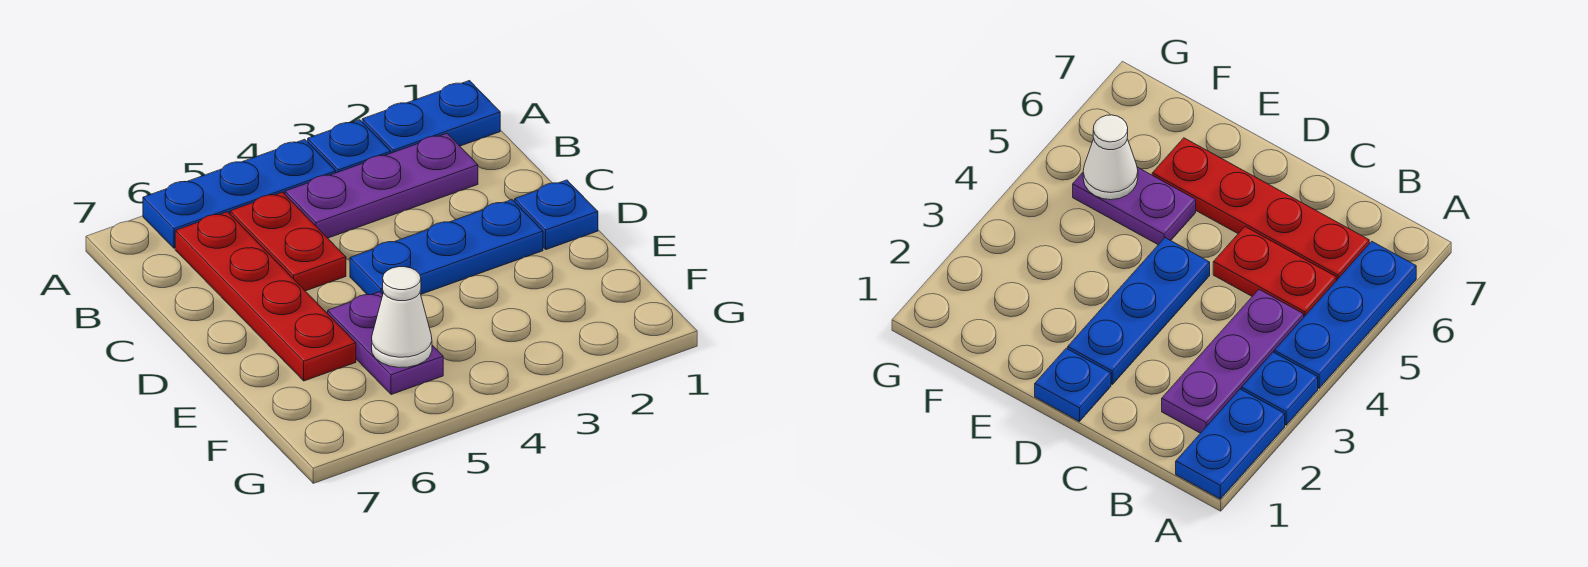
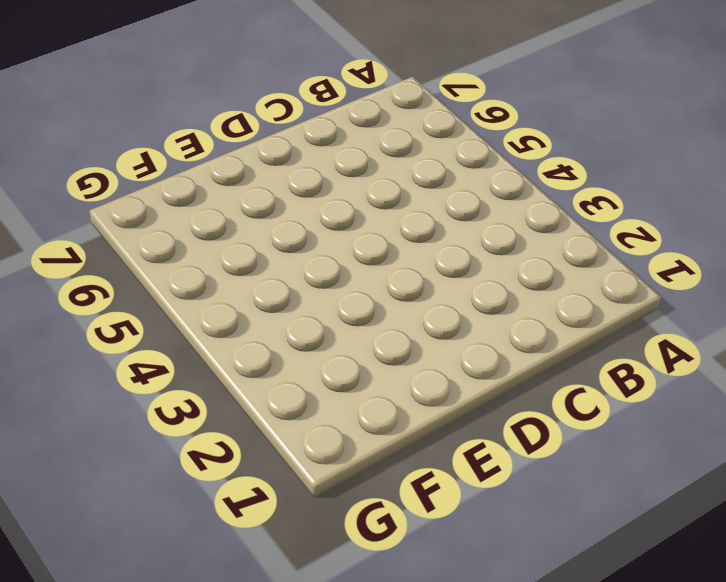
none -> blue 1x2 plate [362,81,500,153]
none -> blue 1x1 plate [308,120,391,173]

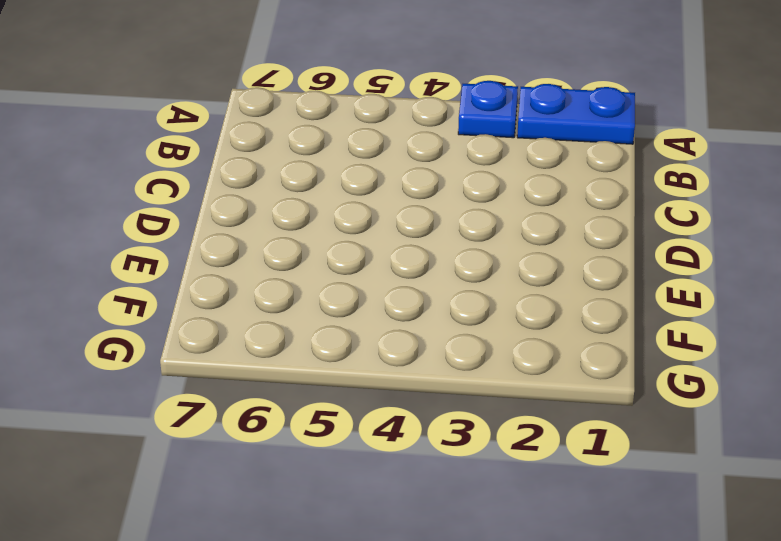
none -> blue 1x3 plate [143,139,336,248]
none -> purple 1x3 plate [285,133,478,238]

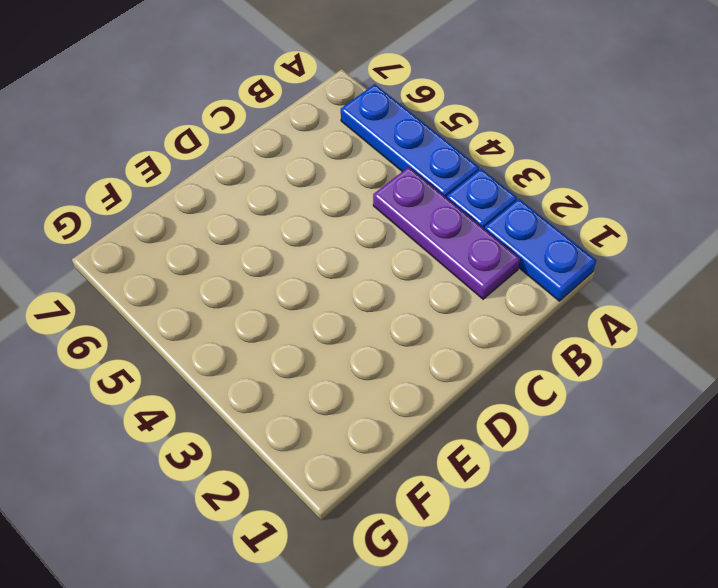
none -> red 1x2 plate [230,192,346,291]
none -> red 1x4 plate [175,212,356,381]

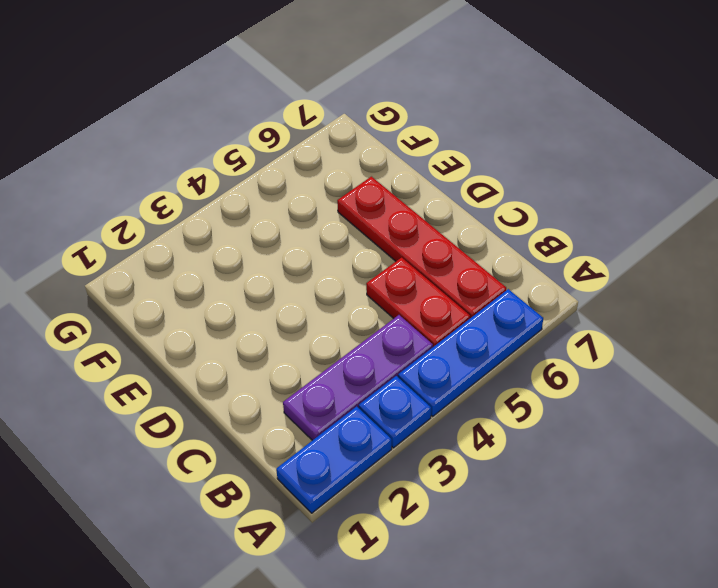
none -> blue 1x1 plate [515,180,598,250]
none -> blue 1x3 plate [350,200,543,295]

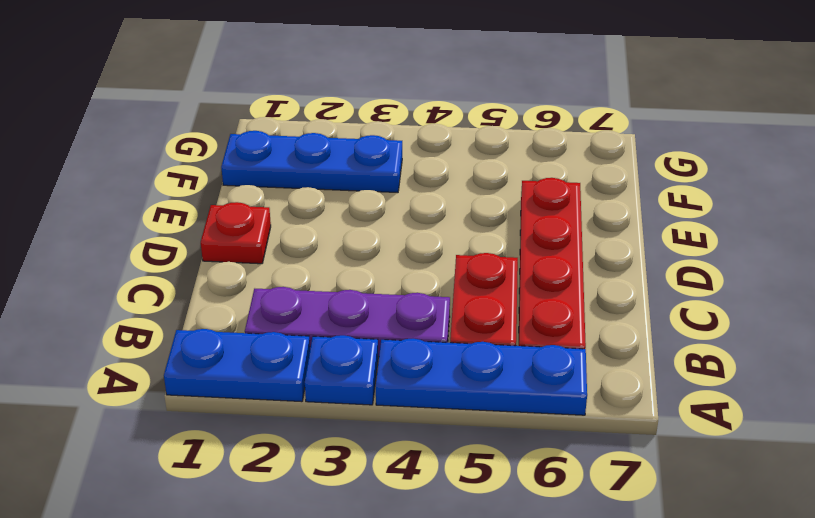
red 1x1 plate [201,202,271,264] -> blue 1x1 plate [515,180,598,250]
blue 1x3 plate [221,131,402,193] -> blue 1x3 plate moved to [350,200,543,295]
none -> purple 1x2 plate [327,292,443,395]
none -> white 1x1 cone [372,267,432,367]

